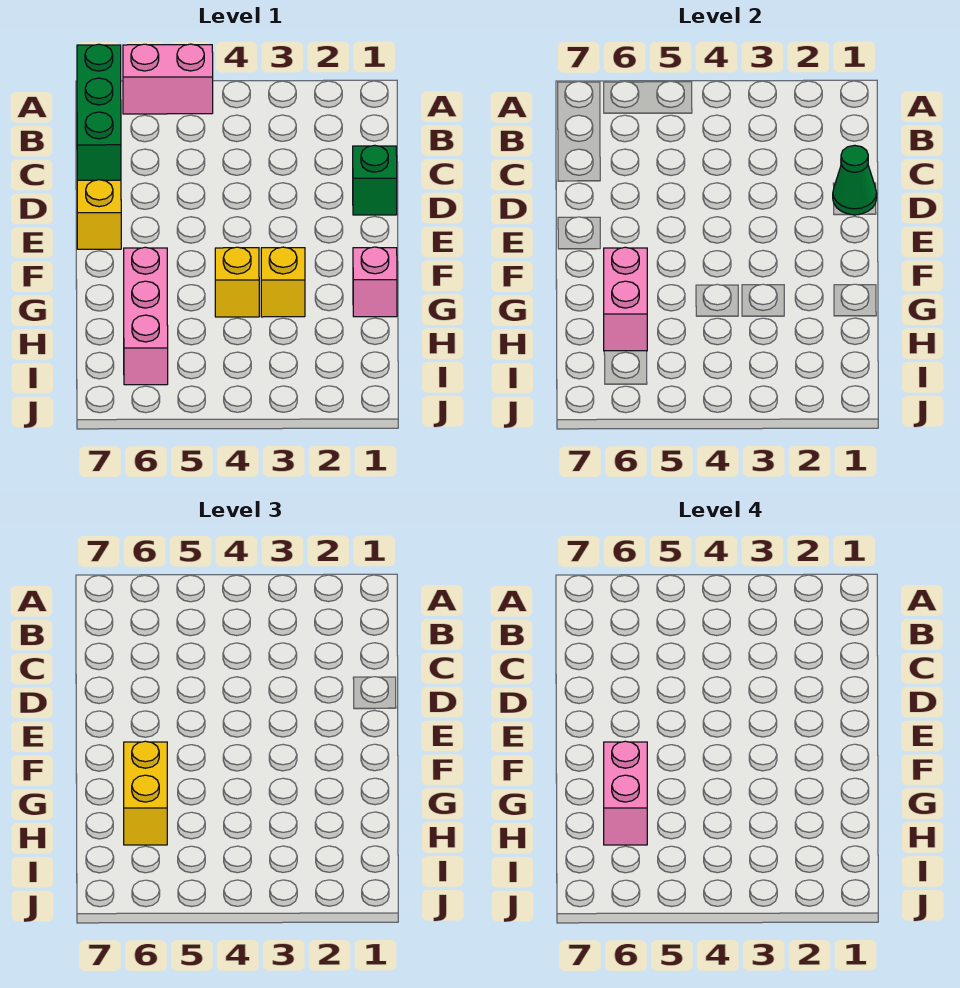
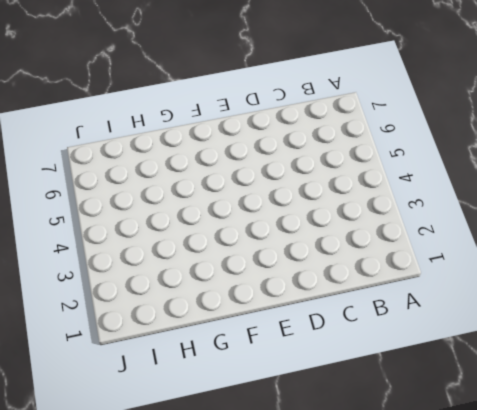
none -> pink 1x2 brick [123,44,213,114]
none -> green 1x3 brick [77,44,121,180]
none -> green 1x1 brick [353,145,397,215]

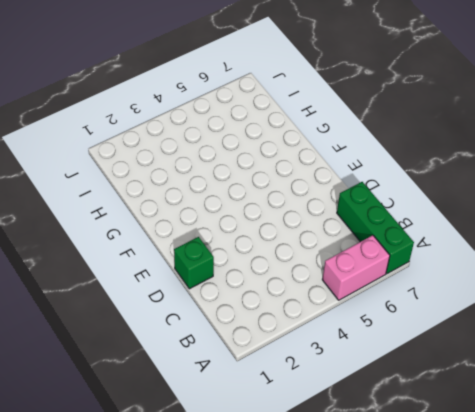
none -> yellow 1x1 brick [77,180,121,249]
none -> pink 1x1 brick [353,247,397,317]
none -> yellow 1x1 brick [261,247,305,317]

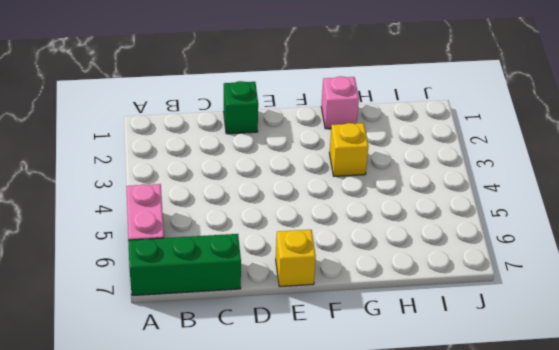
none -> yellow 1x1 brick [215,247,259,317]
none -> pink 1x3 brick [124,247,168,385]
none -> green 1x1 cone [833,145,877,215]

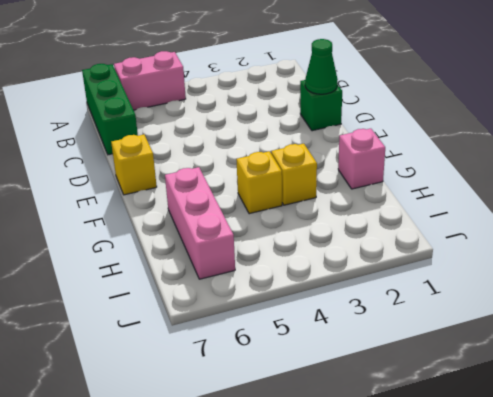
none -> pink 1x2 brick [604,247,647,351]
none -> yellow 1x2 brick [124,741,167,845]
none -> pink 1x2 brick [604,741,647,845]

